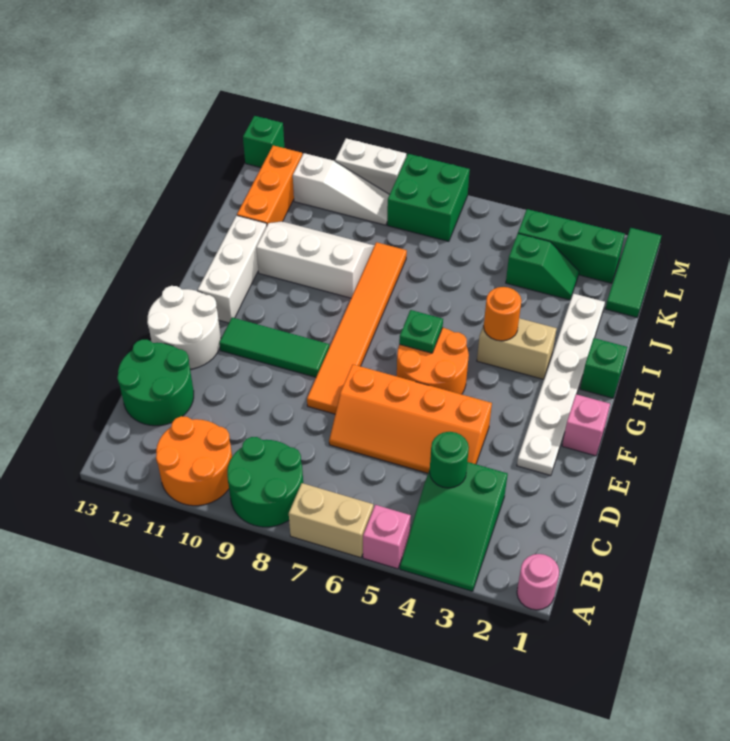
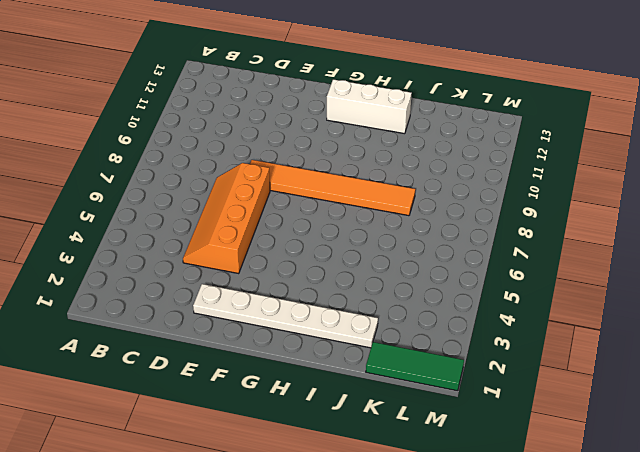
none -> pink 1x1 round brick [517,554,559,610]
none -> green 2x3 slope [400,462,508,591]
none -> pink 1x1 brick [363,505,411,569]

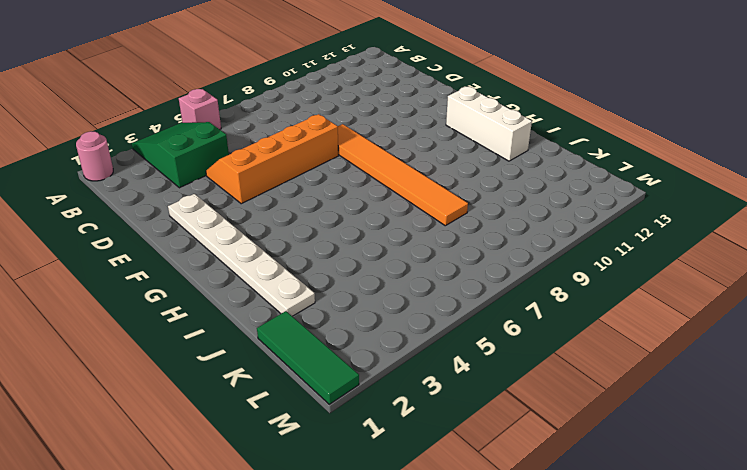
none -> tan 1x2 brick [289,483,373,558]
none -> green 2x2 round brick [227,437,303,527]
none -> orange 2x2 round brick [156,416,232,506]

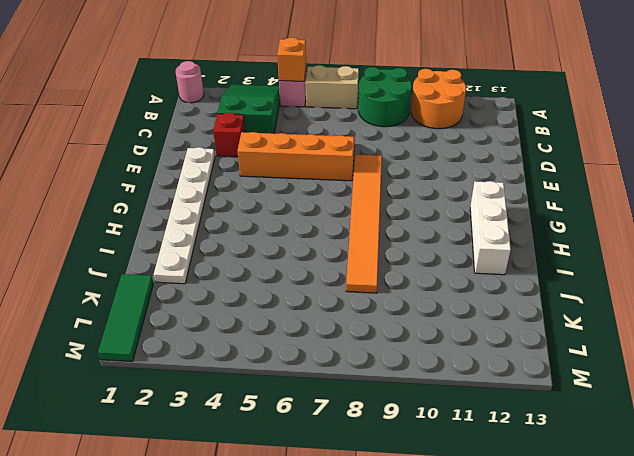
orange 1x1 brick [277,37,306,82] -> none
red 1x1 brick [213,113,245,157] -> none
none -> green 2x2 round brick [117,340,194,426]
none -> white 2x2 round brick [147,286,221,369]
none -> pink 1x1 brick [562,394,610,456]

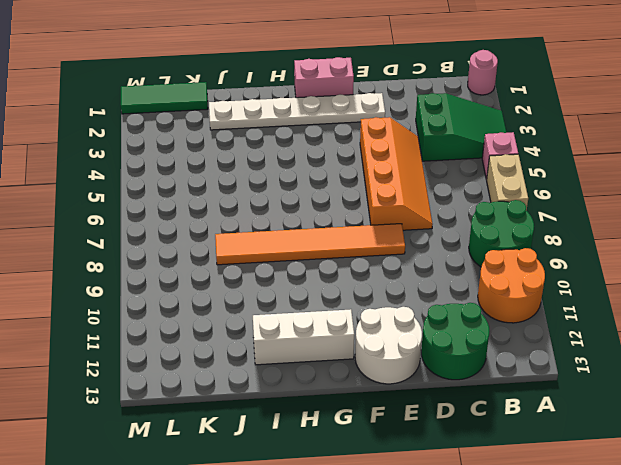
pink 1x2 brick [294,57,354,98] -> pink 1x1 brick [562,394,610,456]
none -> orange 2x2 round brick [397,328,469,394]
none -> green 1x3 tile [219,317,329,377]
none -> green 1x1 brick [580,338,627,398]

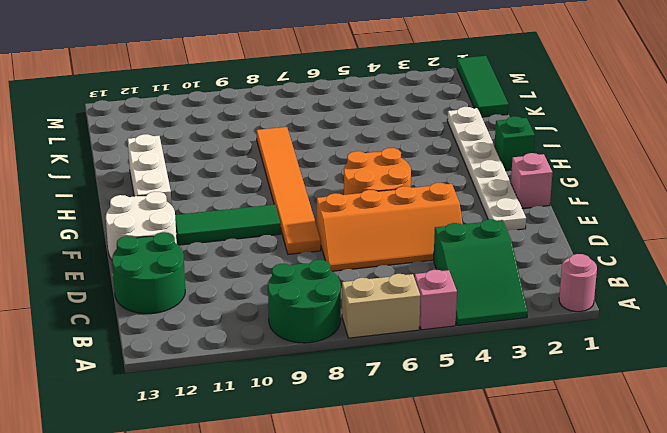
none -> orange 2x2 round brick [156,416,232,506]
none -> tan 1x2 brick [477,318,557,379]
none -> white 2x3 slope [256,221,374,298]

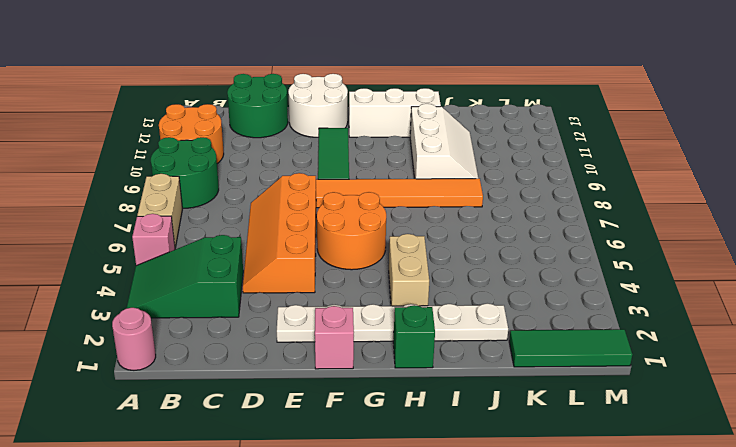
none -> orange 1x3 brick [237,146,302,225]
none -> green 1x2 slope [506,234,579,300]
none -> green 1x3 brick [518,209,625,283]

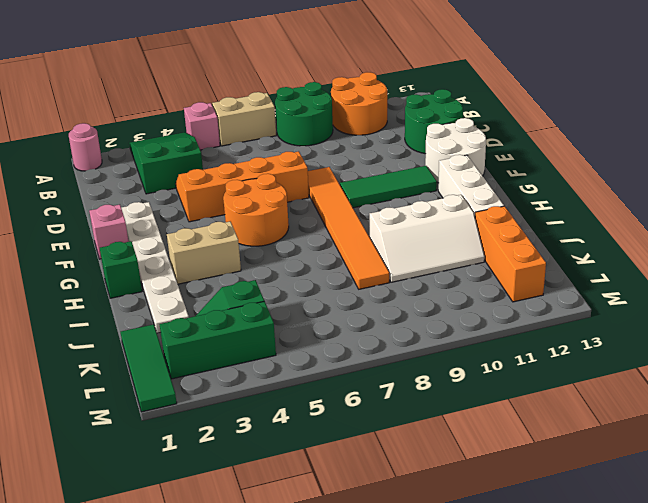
none -> green 2x2 brick [387,154,470,241]
none -> white 1x3 slope [293,153,390,225]
none -> white 1x2 brick [335,138,406,194]

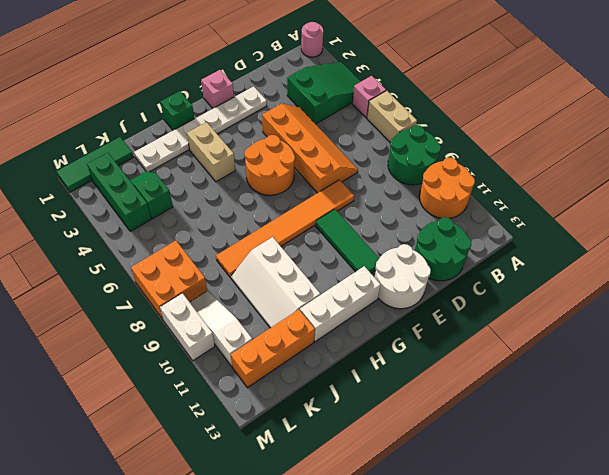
orange 2x2 brick [131,241,207,320] -> green 2x2 brick [387,154,470,241]
none -> green 1x1 brick [243,116,284,168]
none -> green 1x1 round brick [430,432,469,488]
none -> green 1x1 plate [399,310,443,353]

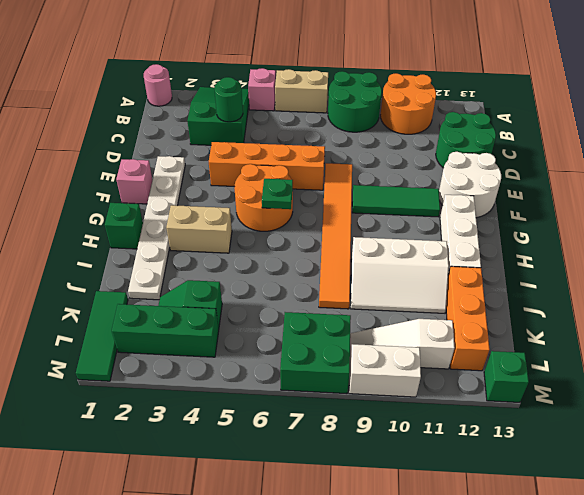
none -> orange 1x1 round brick [484,287,521,341]

